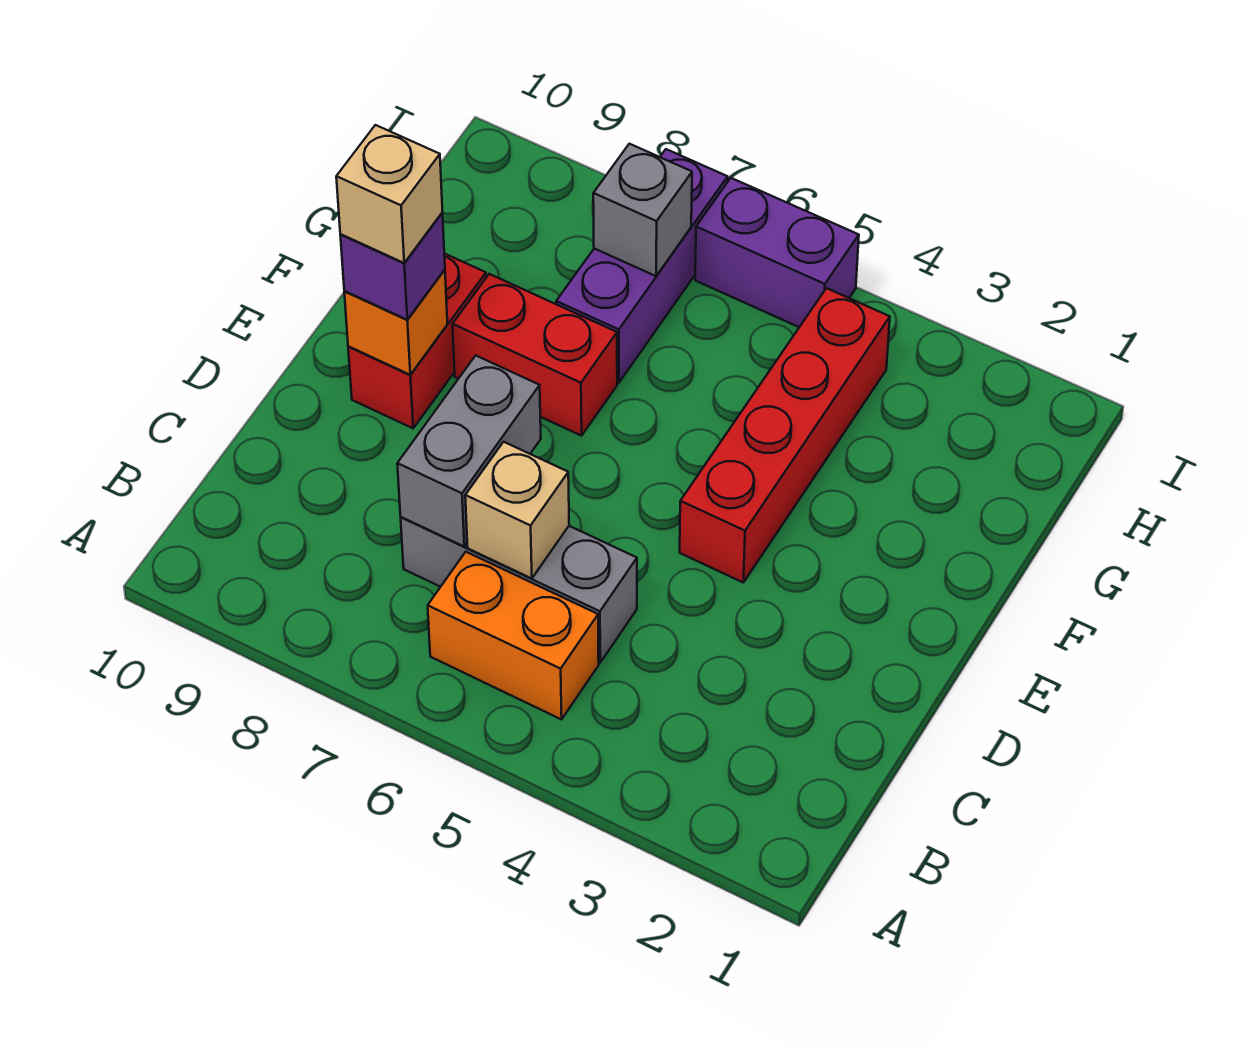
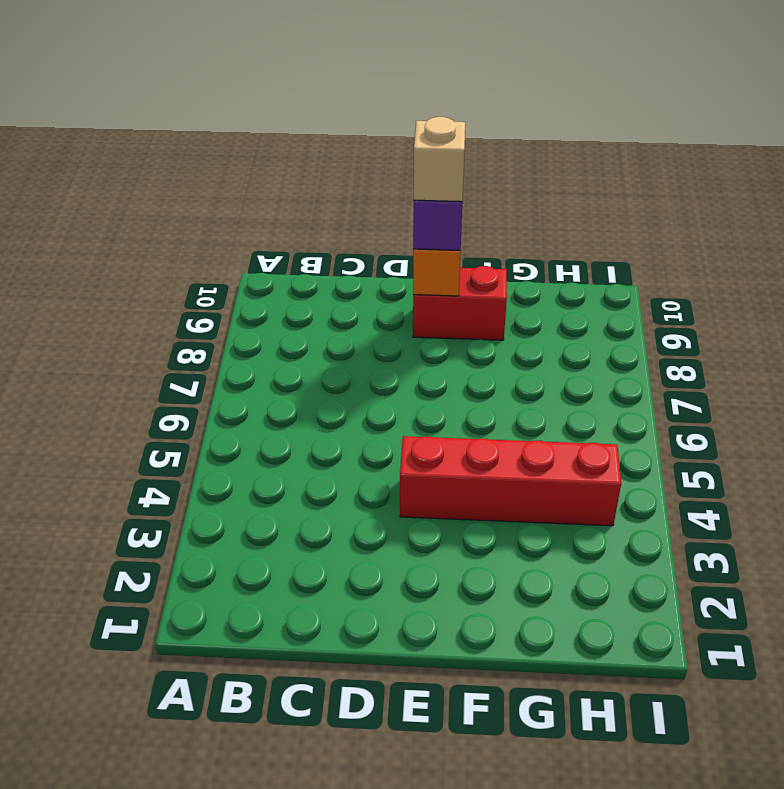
none -> orange 1x2 brick [428,552,599,719]
none -> grey 1x3 brick [401,517,637,662]
none -> red 1x2 brick [453,274,617,436]

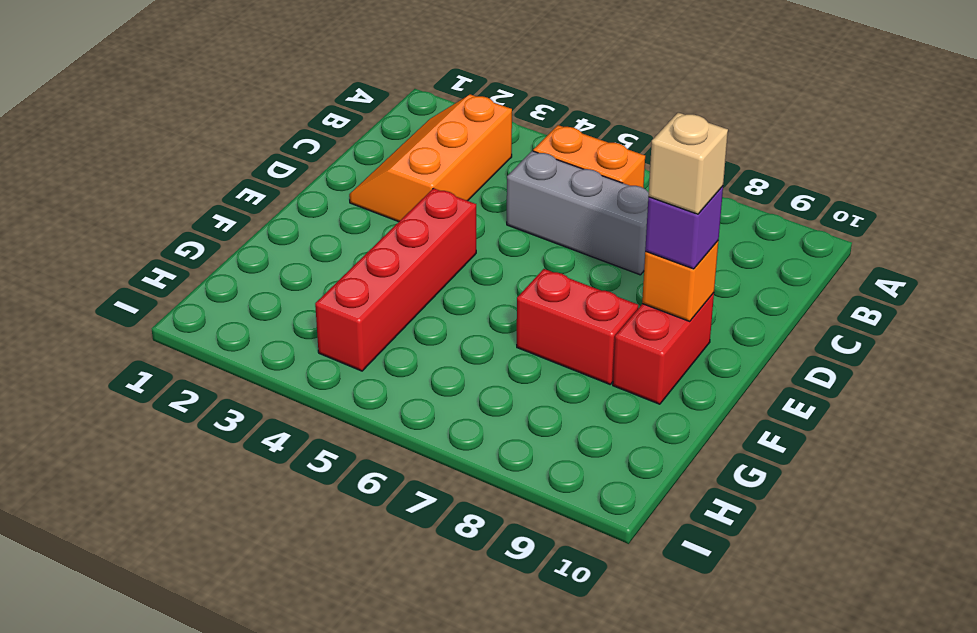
orange 2x3 slope [349,94,512,222] -> none
none -> purple 1x3 brick [556,149,728,383]
none -> purple 1x2 brick [695,178,859,327]
none -> tan 1x1 brick [465,442,569,579]

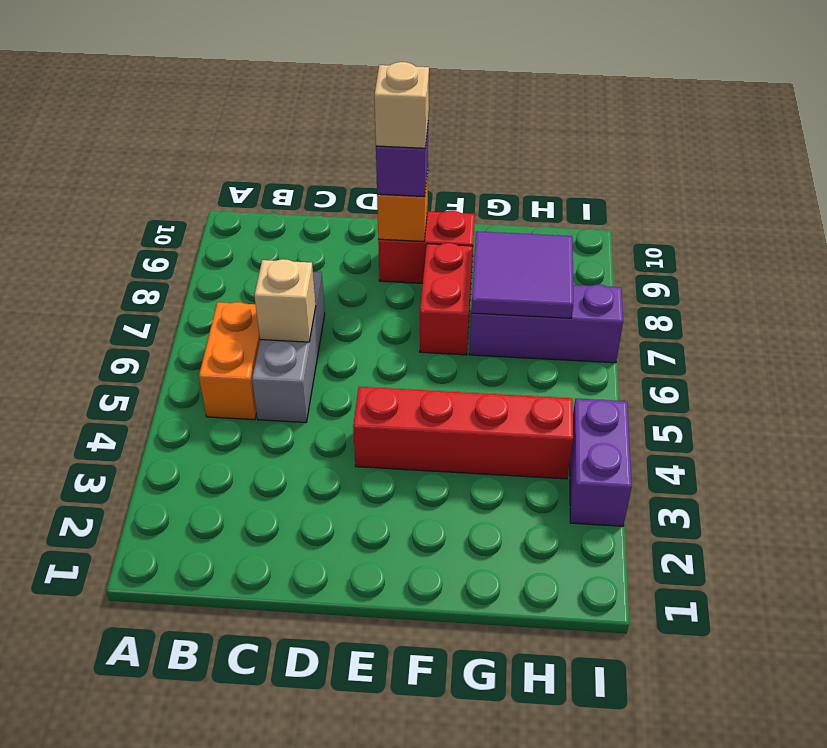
purple 2x2 tile [471,231,573,318] -> grey 1x1 brick [593,144,692,276]
purple 1x2 brick [570,399,632,526] -> purple 1x2 brick moved to [695,178,859,327]
none -> grey 1x2 brick [397,356,541,546]

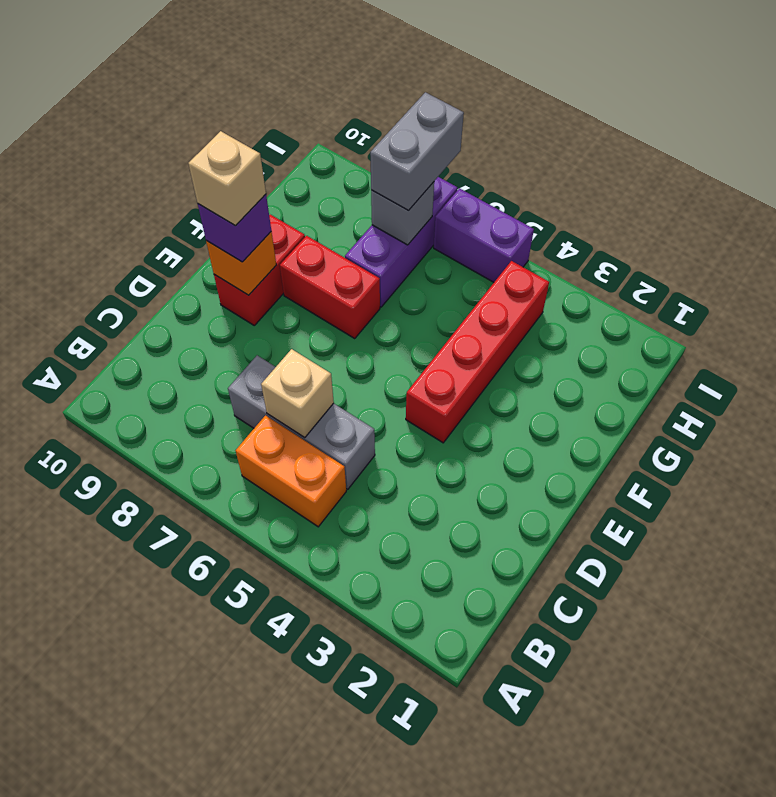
grey 1x2 brick [370,92,464,211] -> grey 1x2 brick moved to [397,356,541,546]

